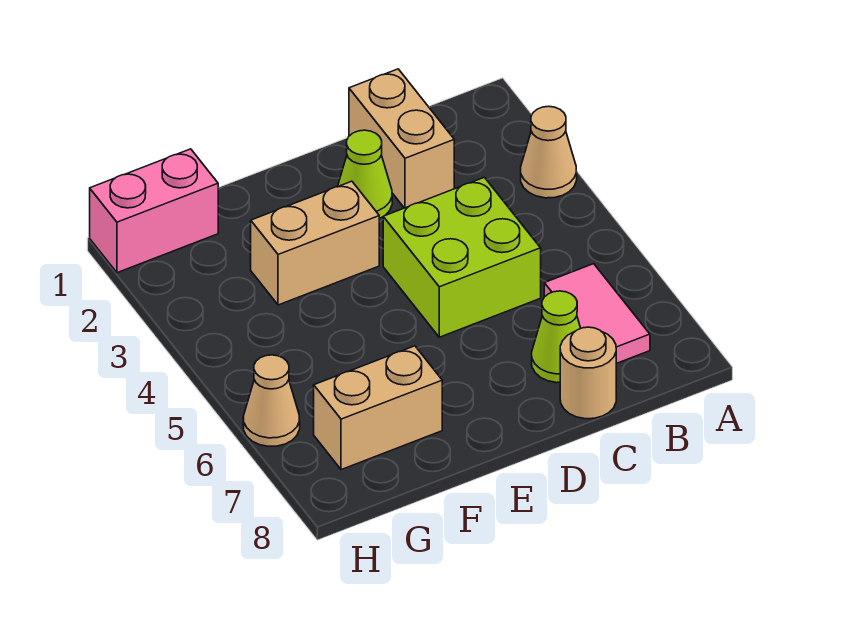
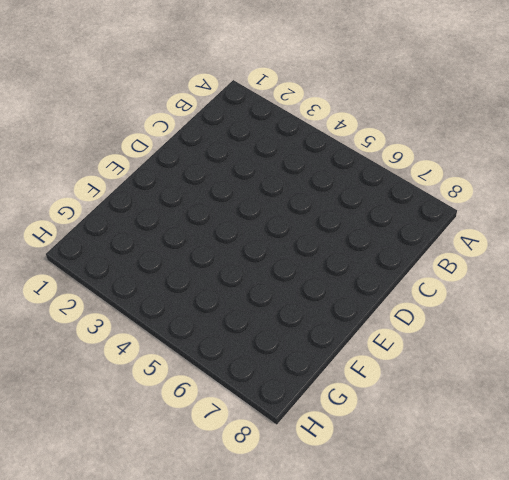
none -> tan 1x1 cone [521,106,577,198]
none -> pink 1x2 tile [544,264,650,364]

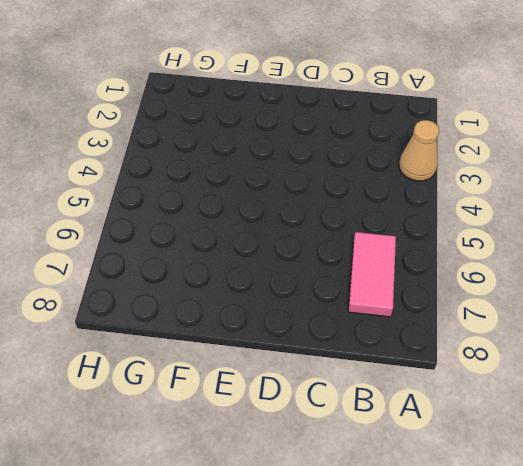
none -> tan 1x2 brick [349,69,454,208]
none -> lime 2x2 brick [383,177,541,337]

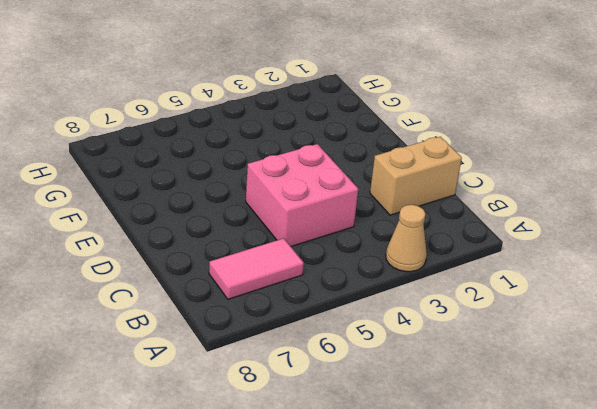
pink 2x2 brick [246,144,358,247] -> lime 2x2 brick [383,177,541,337]
none -> lime 1x1 cone [532,291,581,383]
none -> tan 1x1 round brick [560,327,616,419]

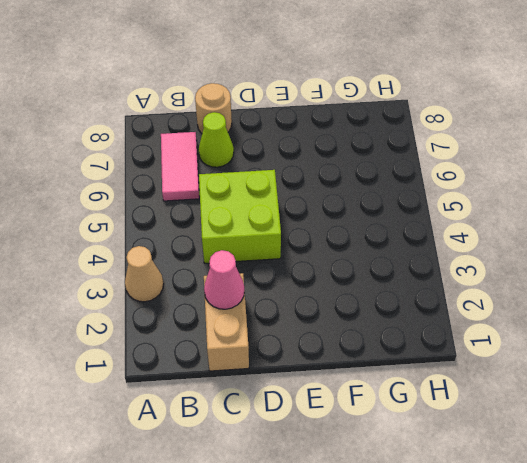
pink 1x1 cone [204,250,244,309] -> none
none -> lime 1x1 cone [338,130,392,219]
none -> tan 1x2 brick [251,181,379,305]

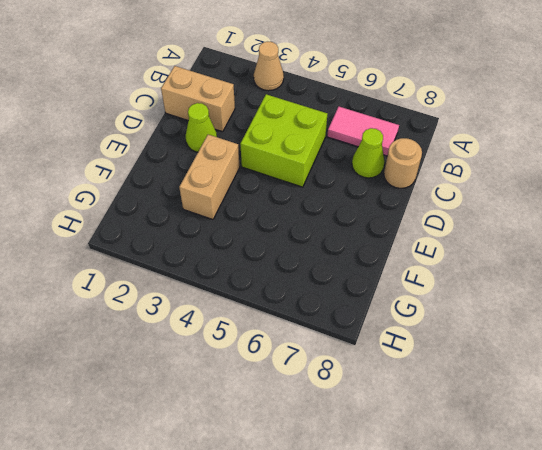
none -> tan 1x2 brick [314,346,442,470]
none -> pink 1x2 brick [90,149,218,273]

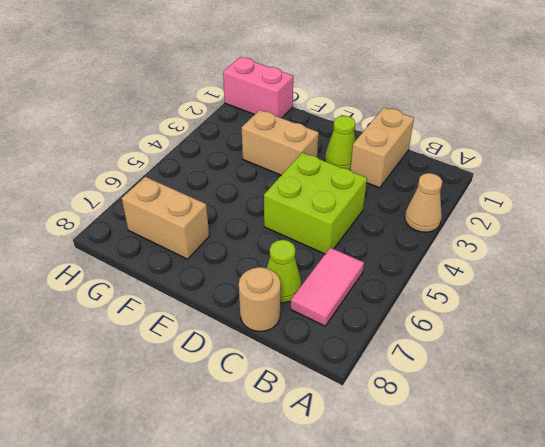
none -> tan 1x1 cone [243,355,300,446]

